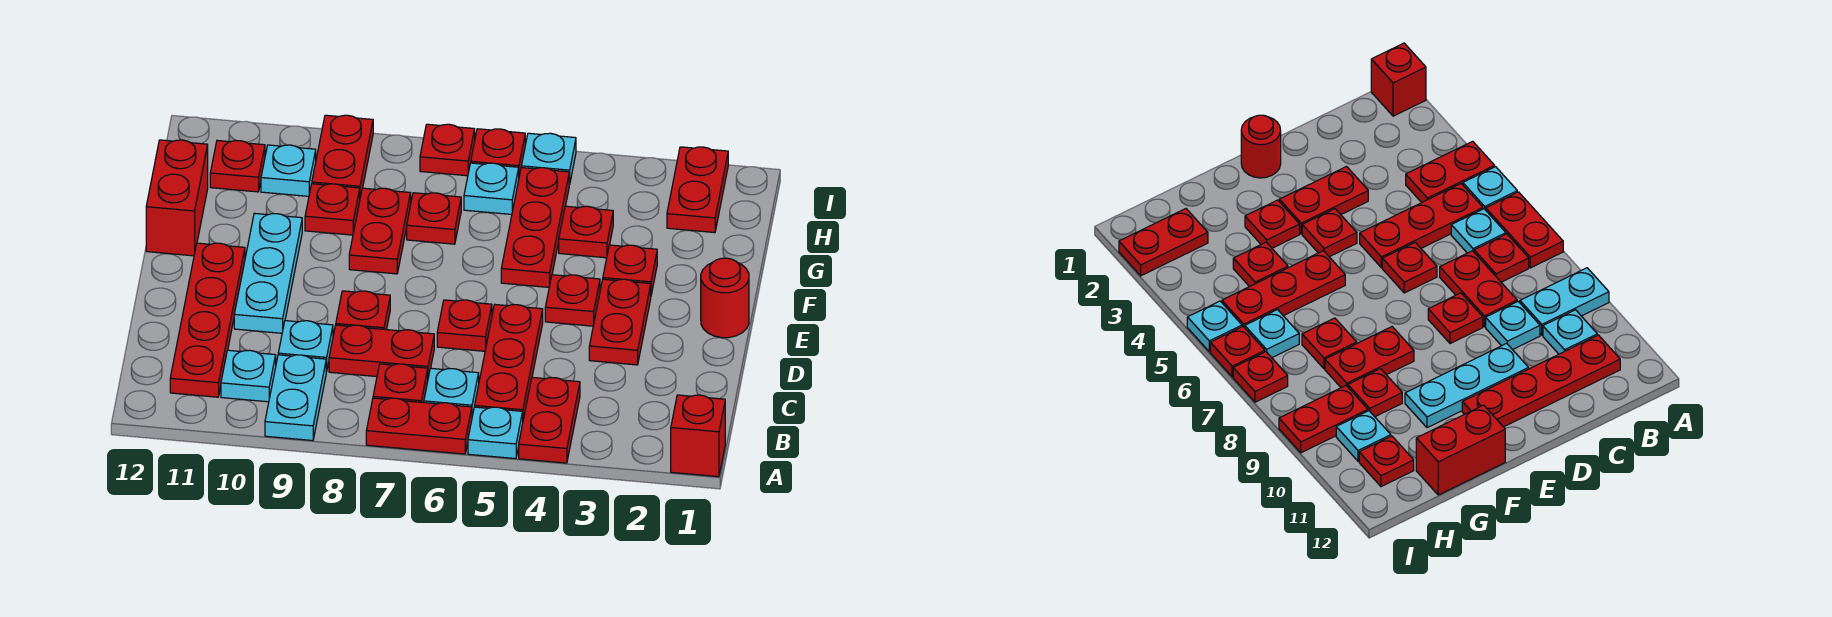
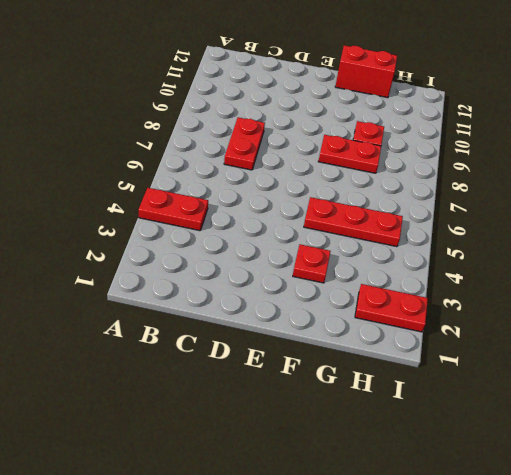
none -> red 1x1 brick [671,395,725,477]
none -> cyan 1x1 plate [468,407,523,459]
none -> red 1x2 plate [366,398,472,454]
none -> cyan 1x2 plate [265,355,326,441]

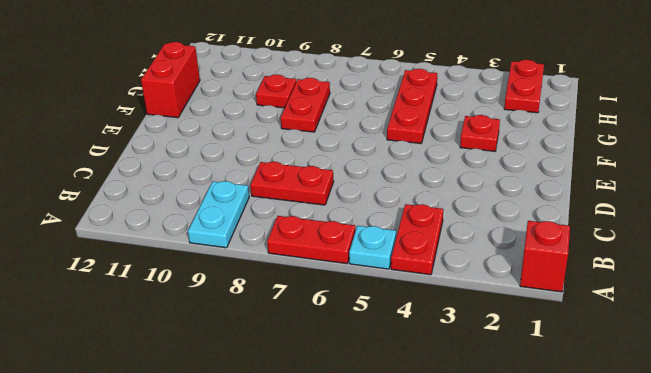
none -> red 1x3 plate [475,305,543,419]
none -> cyan 1x1 plate [424,368,479,416]
none -> red 1x1 plate [373,364,428,403]
none -> cyan 1x1 plate [221,350,276,402]

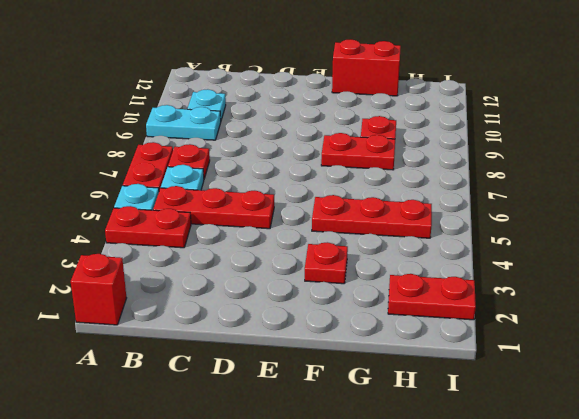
none -> red 1x4 plate [170,243,245,397]
none -> red 1x2 plate [329,325,434,377]
none -> cyan 1x1 plate [278,321,333,372]
none -> red 1x2 plate [589,279,651,365]

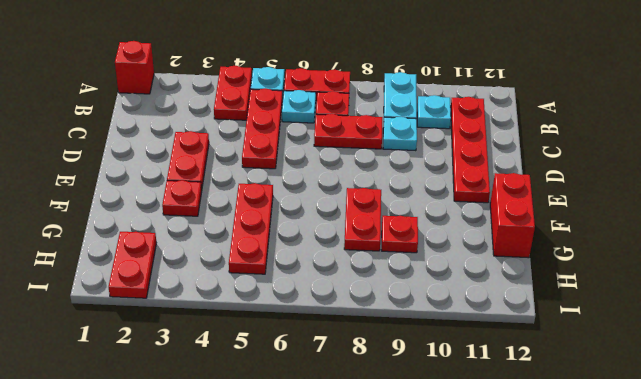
none -> red 1x1 plate [437,300,492,351]
none -> red 1x1 plate [336,291,390,330]
none -> cyan 1x3 plate [234,213,302,333]
none -> red 1x1 round brick [701,258,749,338]

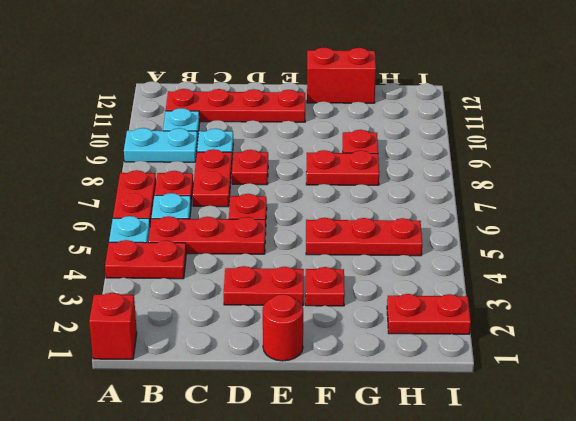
none -> cyan 1x3 plate [234,213,302,333]
none -> red 1x1 plate [545,275,600,326]
none -> red 1x1 plate [559,206,613,258]
none -> red 1x1 plate [407,193,461,244]

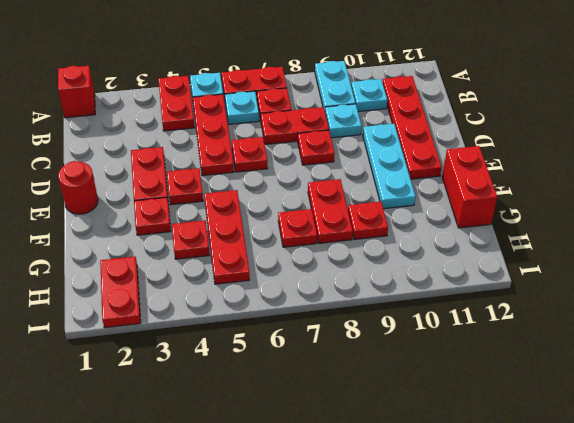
none -> cyan 1x1 plate [464,163,519,214]
none -> red 1x2 plate [312,115,373,197]
none -> cyan 1x1 plate [261,145,316,196]
none -> red 1x1 plate [210,140,265,192]

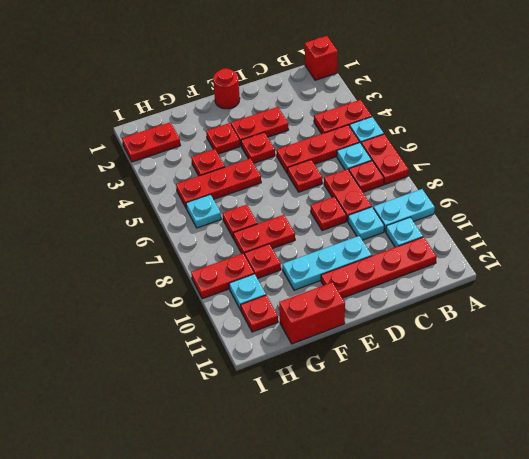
none -> cyan 1x1 plate [521,133,576,184]
none -> red 1x1 plate [471,129,525,176]
none -> red 1x1 plate [420,124,475,176]

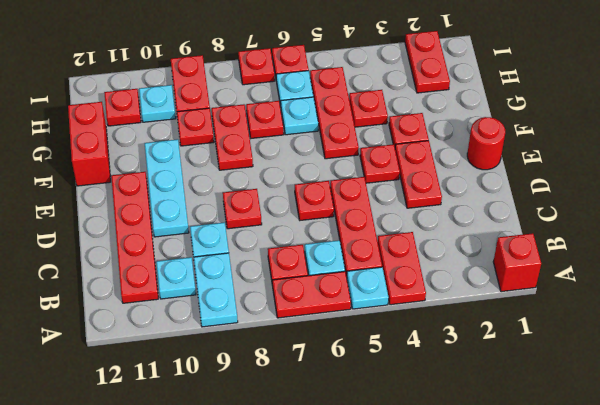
cyan 1x1 plate [281,97,318,135] -> cyan 1x1 plate moved to [521,133,576,184]
none -> red 1x2 plate [329,325,434,377]

